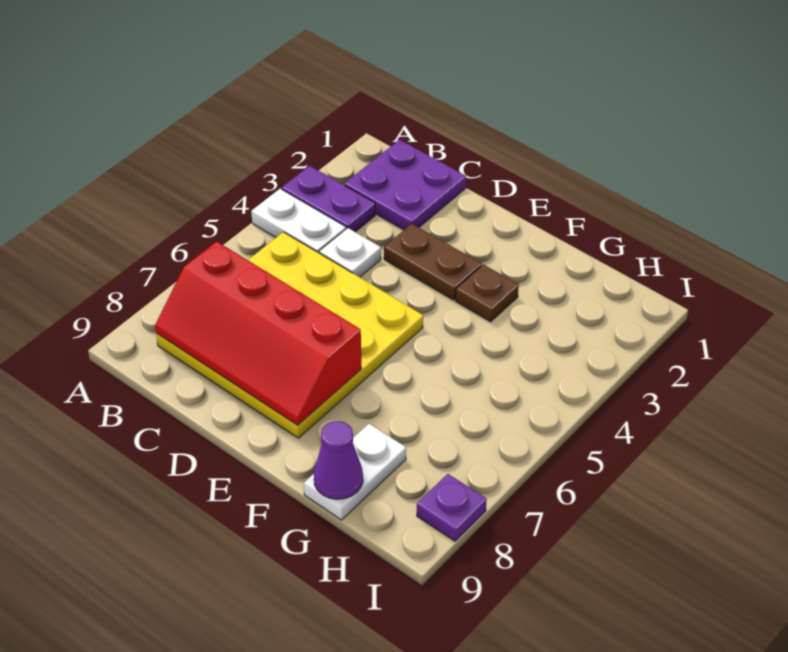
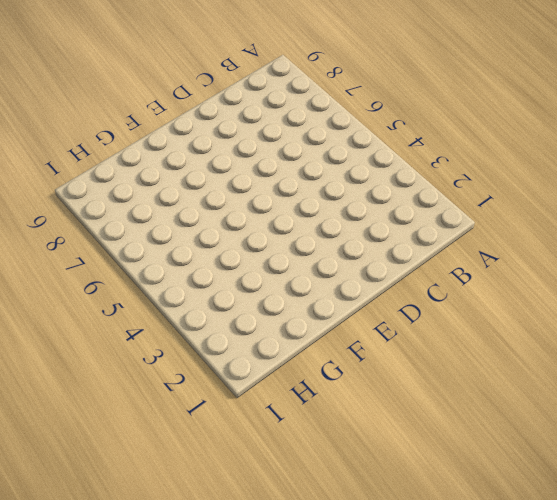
none -> purple 1x2 plate [282,166,375,232]
none -> white 1x2 plate [251,189,346,253]

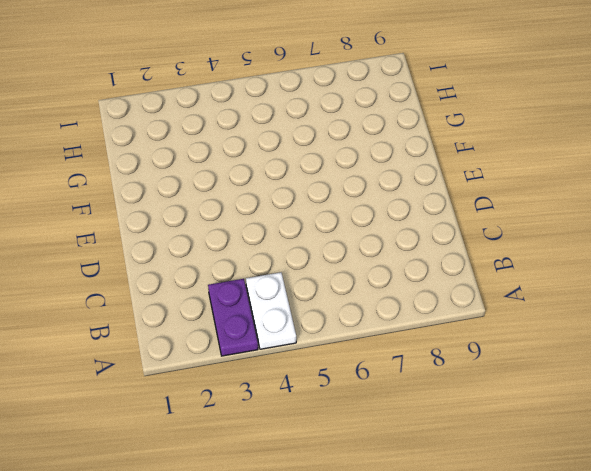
none -> purple 2x2 plate [344,140,466,230]
none -> yellow 4x4 plate [156,232,423,438]

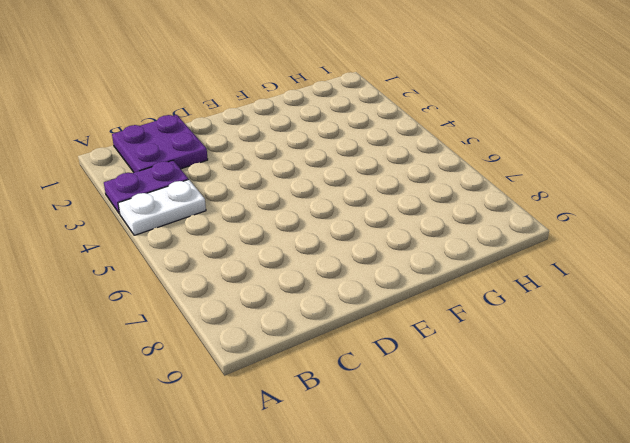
none -> yellow 4x4 plate [156,232,423,438]
none -> white 1x1 plate [319,228,381,277]

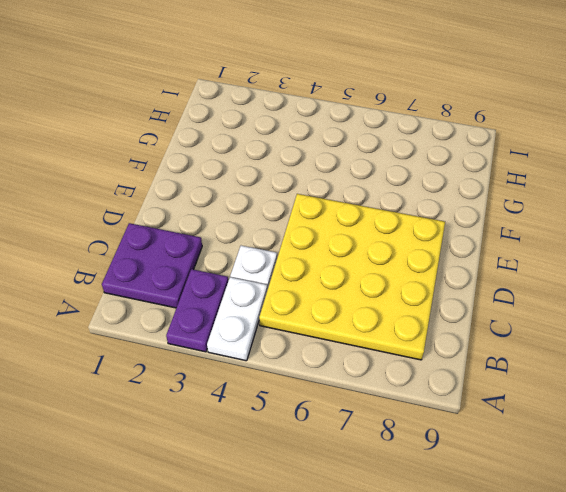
none -> brown 1x2 plate [384,224,482,300]
none -> brown 1x1 plate [456,265,519,322]

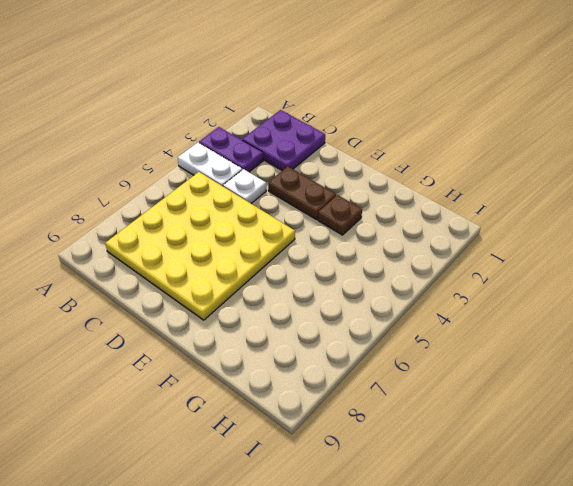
none -> white 1x2 plate [304,424,406,520]
none -> purple 1x1 plate [417,474,487,541]

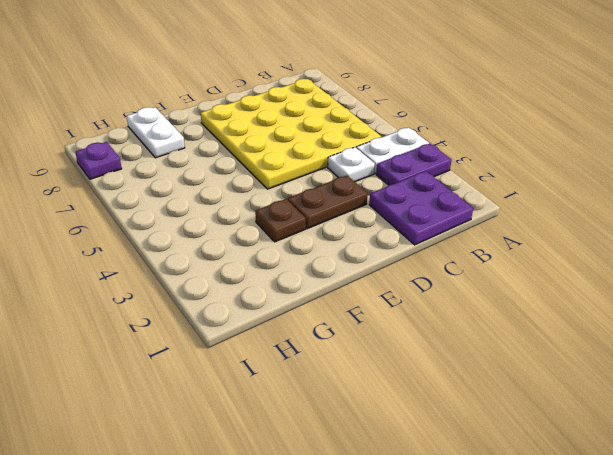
none -> red 2x4 slope [155,241,361,425]
none -> purple 1x1 cone [314,421,363,499]

